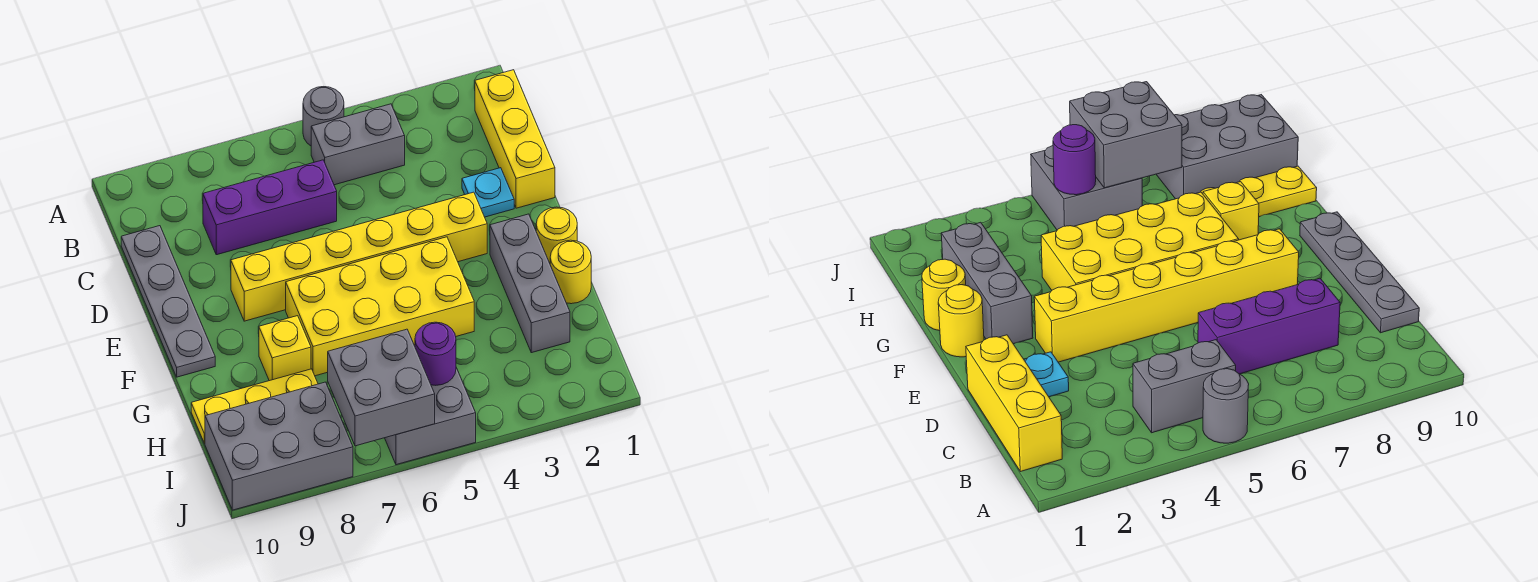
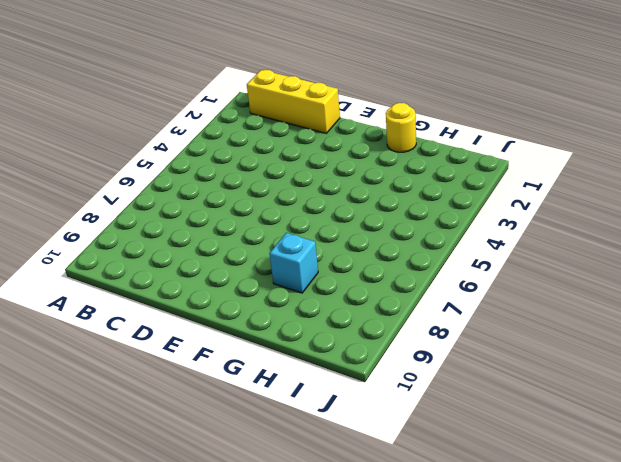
cyan 1x1 brick [269,233,318,293] -> yellow 1x1 brick [259,316,311,381]
none -> grey 1x1 round brick [303,87,344,146]
none -> grey 1x2 brick [311,104,405,185]
none -> purple 1x3 brick [203,160,337,255]

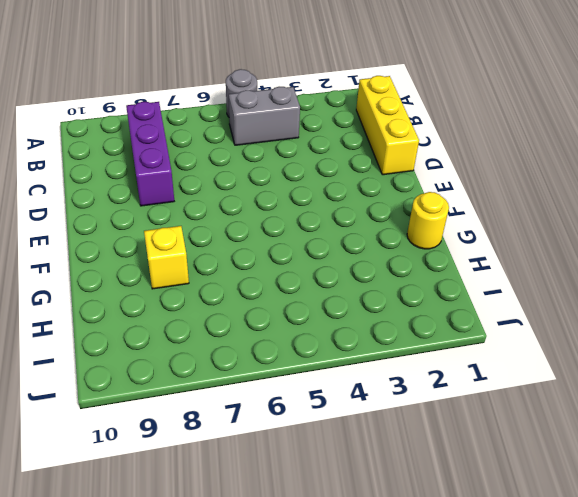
purple 1x3 brick [126,102,174,206] -> purple 1x3 brick turned to [203,160,337,255]
none -> grey 1x4 plate [121,226,215,377]
none -> cyan 1x1 plate [462,168,514,217]
none -> yellow 1x6 brick [231,192,487,321]

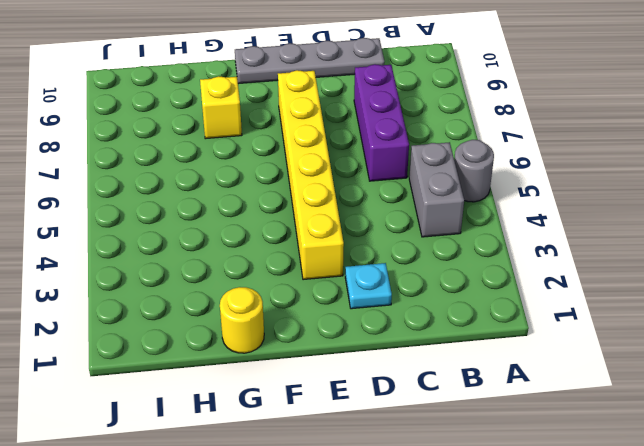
none -> yellow 1x3 brick [475,70,555,208]
none -> yellow 1x1 round brick [536,207,577,263]
none -> grey 1x3 brick [490,214,570,353]

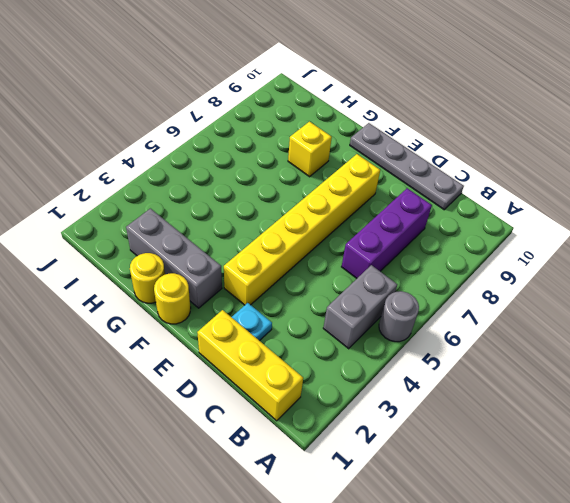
none -> yellow 2x4 brick [286,237,474,376]
none -> yellow 1x3 plate [191,369,318,444]
none -> grey 2x2 brick [385,367,476,465]

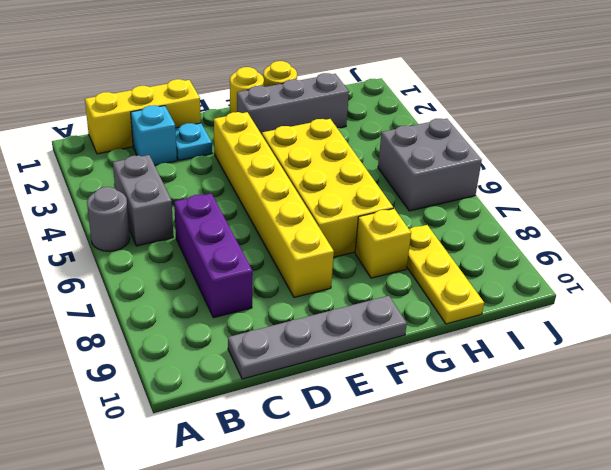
cyan 1x1 brick [131,105,177,165] -> none
none -> grey 2x3 brick [205,382,353,510]
none -> purple 1x1 round brick [415,322,456,385]
none -> grey 2x2 brick [328,329,435,446]

